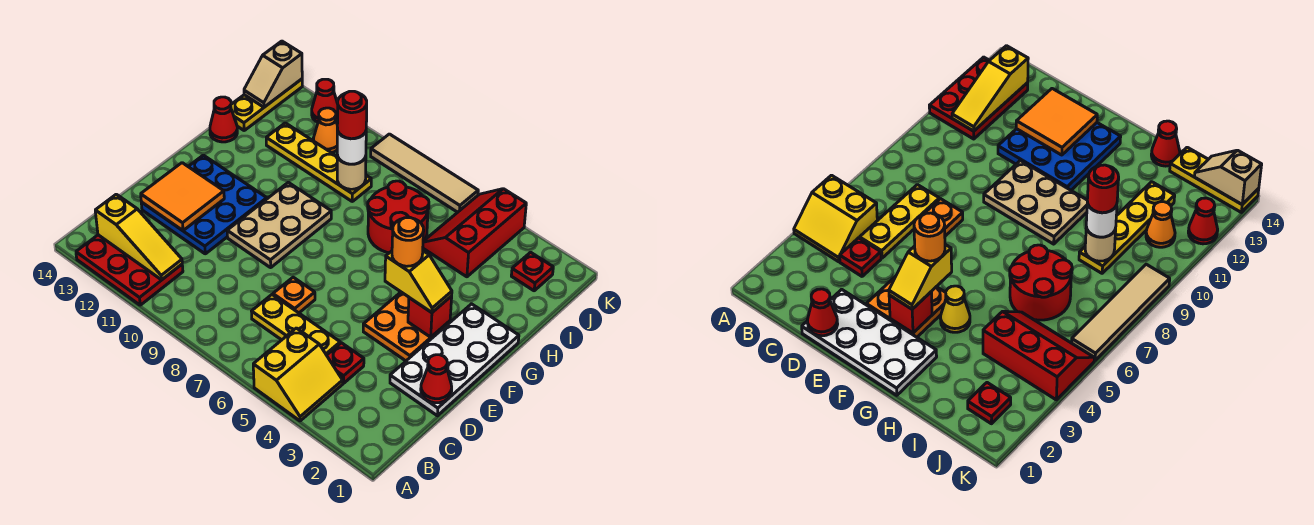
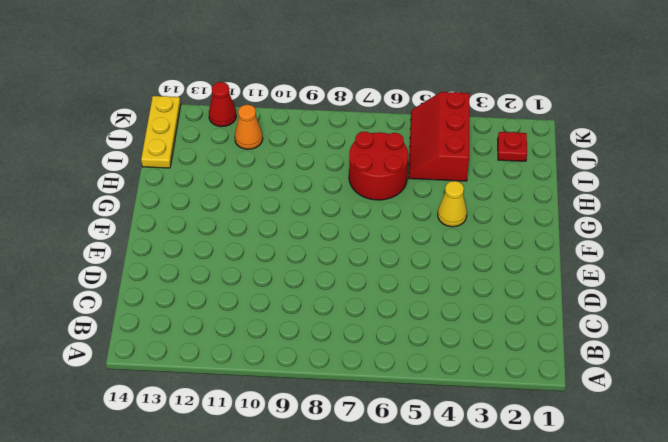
none -> yellow 2x2 slope [253,328,343,421]
none -> red 2x3 plate [76,235,183,305]
none -> red 1x1 plate [327,343,364,383]

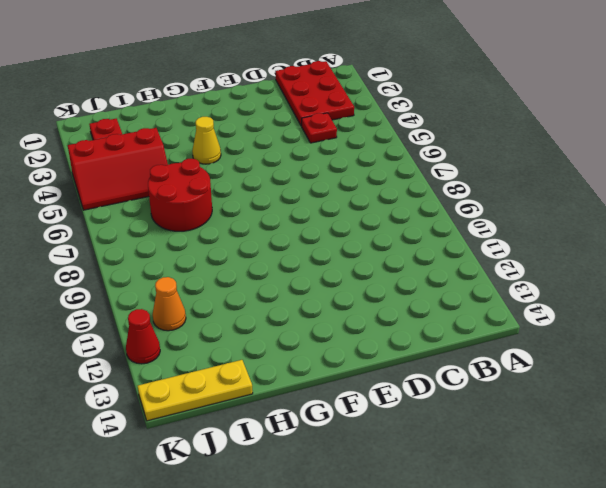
red 2x3 plate [275,61,354,126] -> red 2x3 plate moved to [76,235,183,305]
none -> yellow 2x2 slope [253,328,343,421]
none -> yellow 1x3 plate [252,295,340,355]
none -> white 2x4 plate [390,304,519,416]

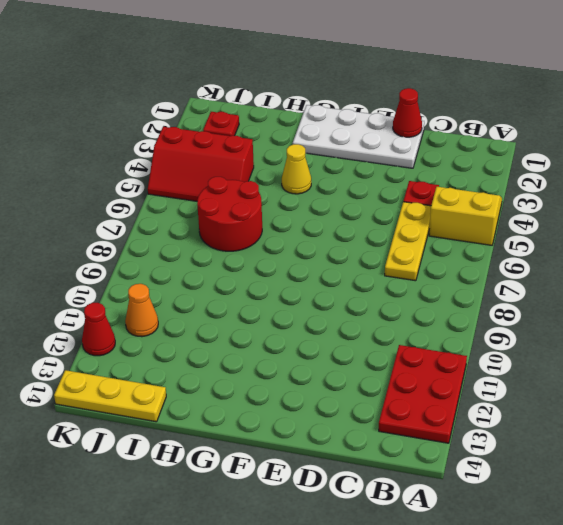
none -> orange 1x1 plate [273,277,315,313]
none -> blue 3x3 plate [141,155,267,254]
none -> orange 2x2 plate [363,292,450,361]

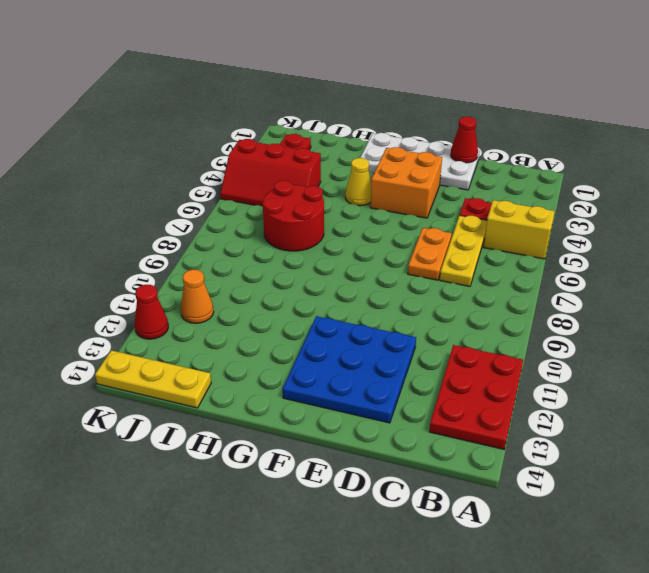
orange 1x2 plate [408,228,452,280] -> orange 1x1 plate [273,277,315,313]
orange 2x2 brick [370,147,442,218] -> orange 2x2 plate [363,292,450,361]
none -> tan 2x3 plate [227,182,331,268]
none -> red 1x1 cone [210,97,237,142]
none -> yellow 1x4 plate [266,123,371,201]

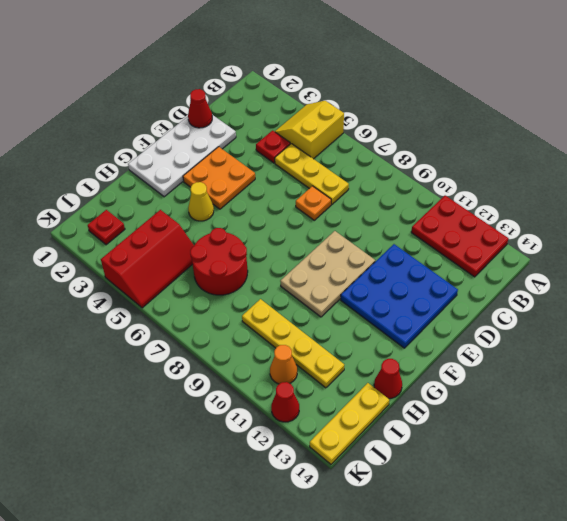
none -> tan 1x4 tile [371,134,478,212]
none -> yellow 1x3 slope [95,194,182,280]
none -> orange 2x2 tile [141,163,224,231]

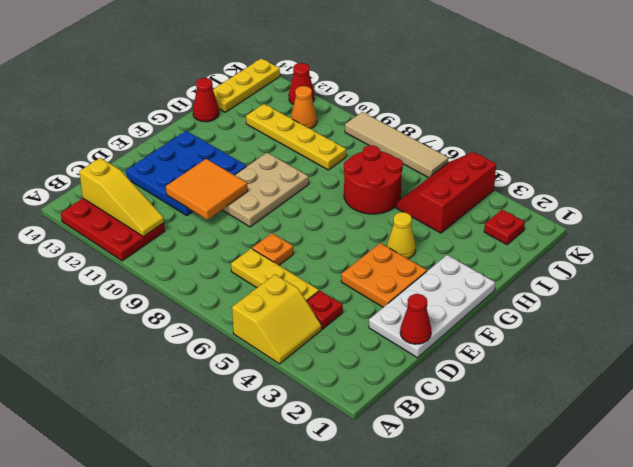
orange 2x2 tile [166,159,248,220] -> orange 2x2 tile moved to [141,163,224,231]
none -> red 1x1 brick [408,296,452,337]
none -> tan 1x1 round brick [337,155,366,189]
none -> tan 1x2 slope [244,41,302,107]

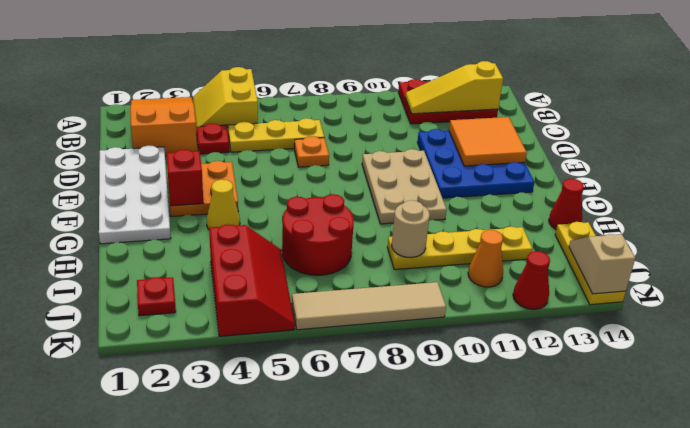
orange 2x3 slope [130,97,197,156] -> none
none -> red 1x1 cone [421,355,452,403]
none -> yellow 1x2 slope [385,251,452,313]
none -> white 1x1 round brick [337,128,366,164]

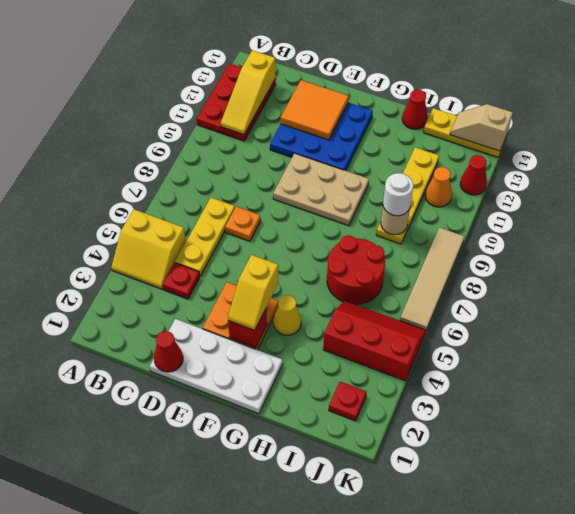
none -> orange 1x1 round brick [392,218,424,266]
none -> red 1x1 round brick [337,91,367,139]

